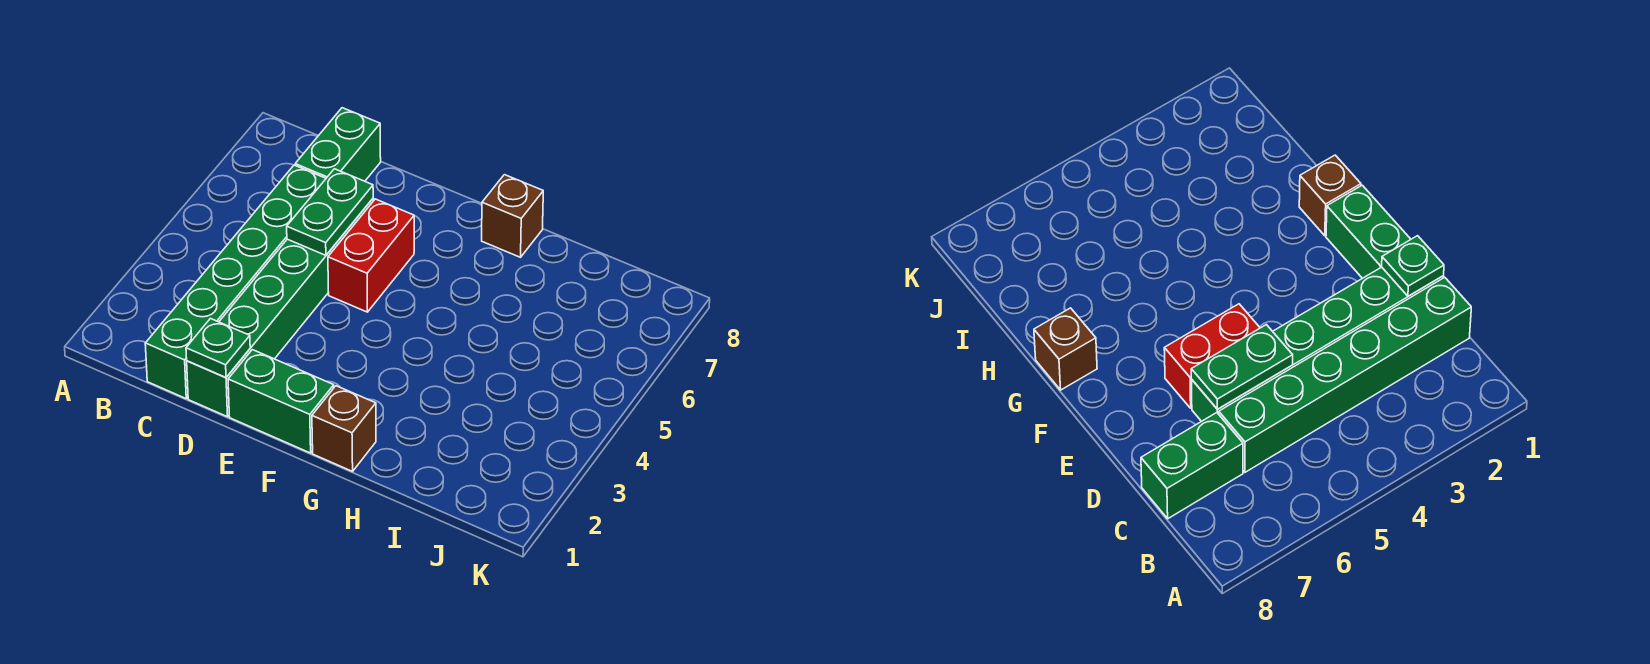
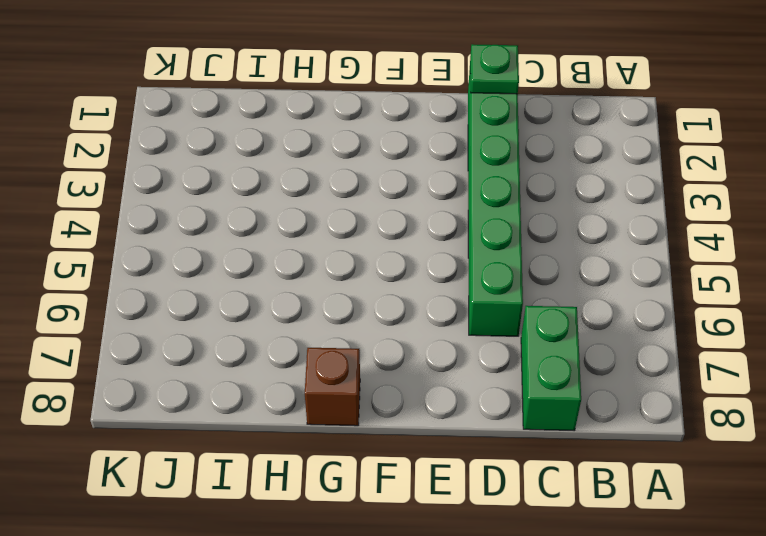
none -> green 1x6 brick [145,165,326,398]
none -> green 1x2 brick [228,350,334,453]

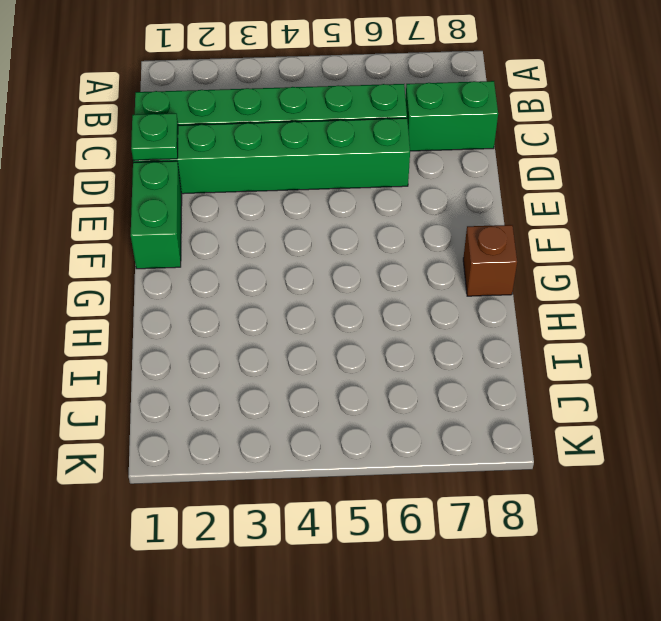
none -> red 1x2 brick [328,199,414,312]
none -> brown 1x1 brick [312,386,376,471]

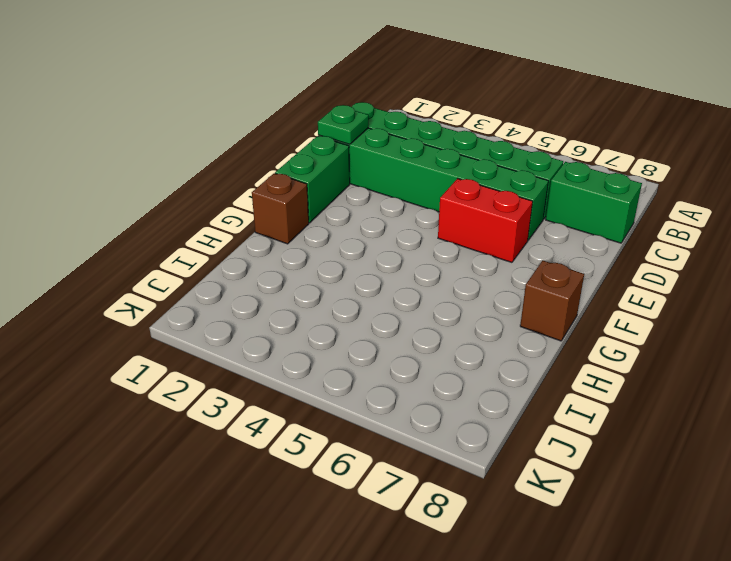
none -> green 1x2 plate [287,169,373,255]

